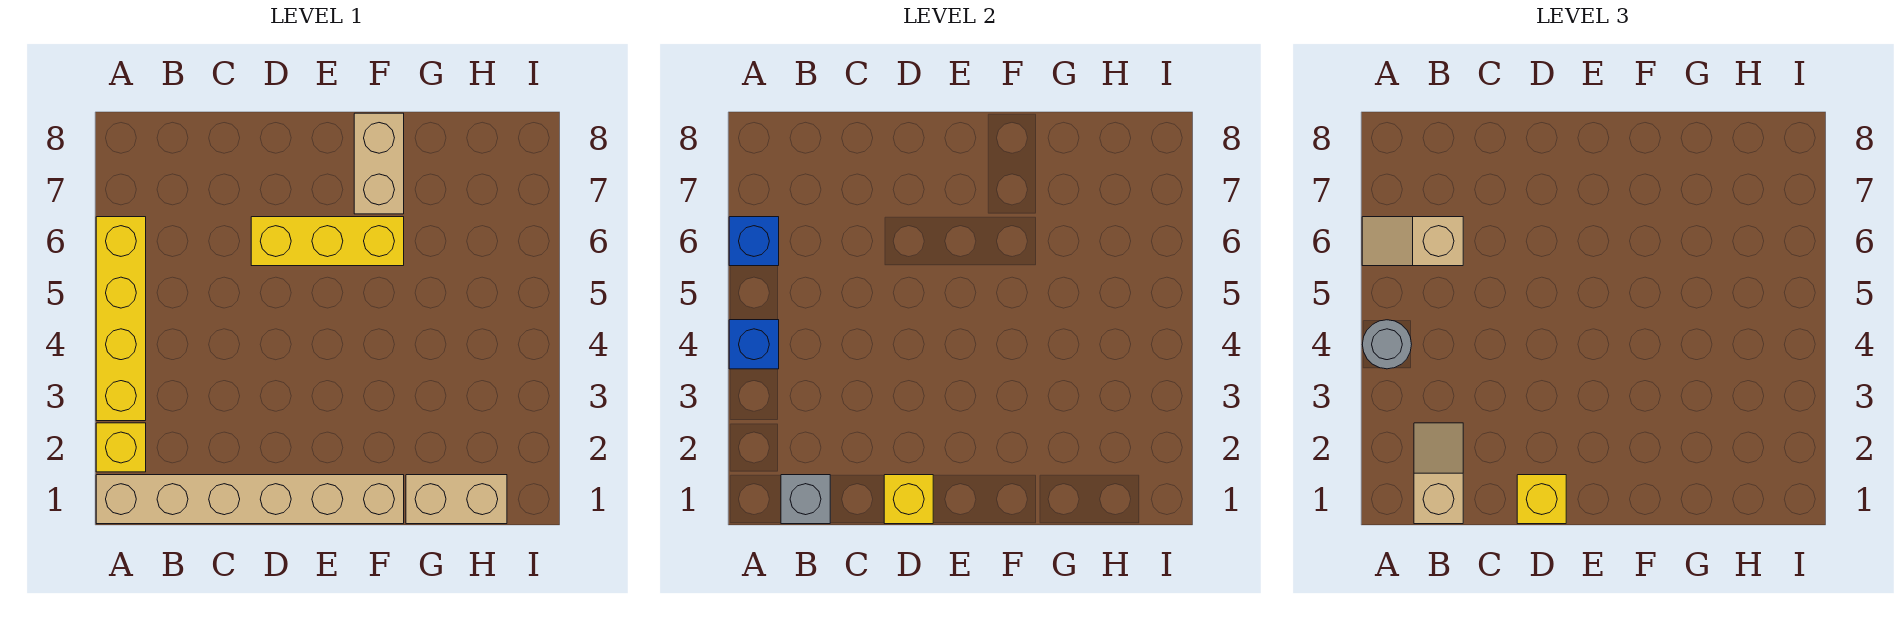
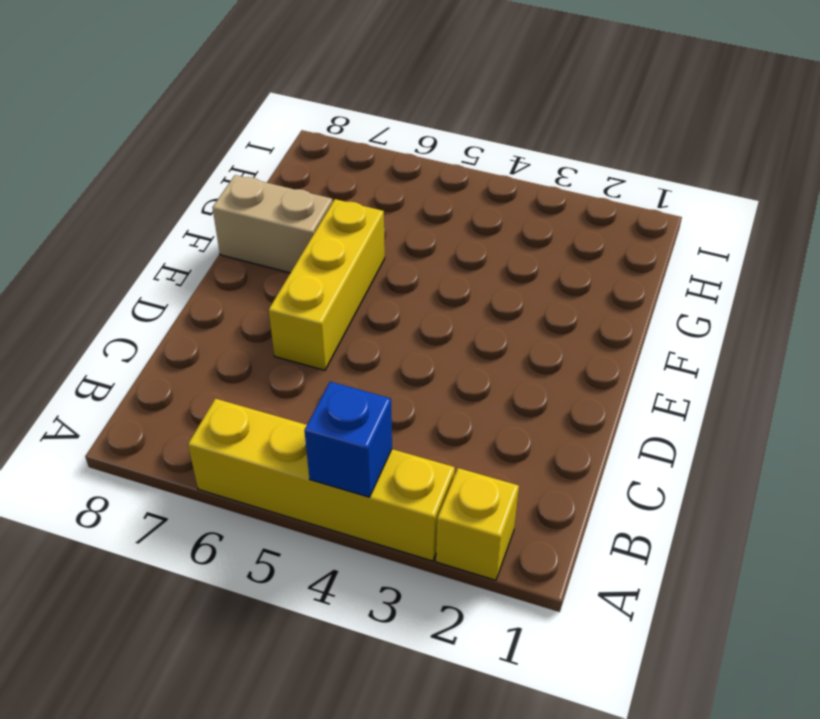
none -> tan 1x6 brick [96,475,404,524]
none -> tan 1x2 brick [406,475,507,524]
none -> blue 1x1 brick [729,217,779,266]

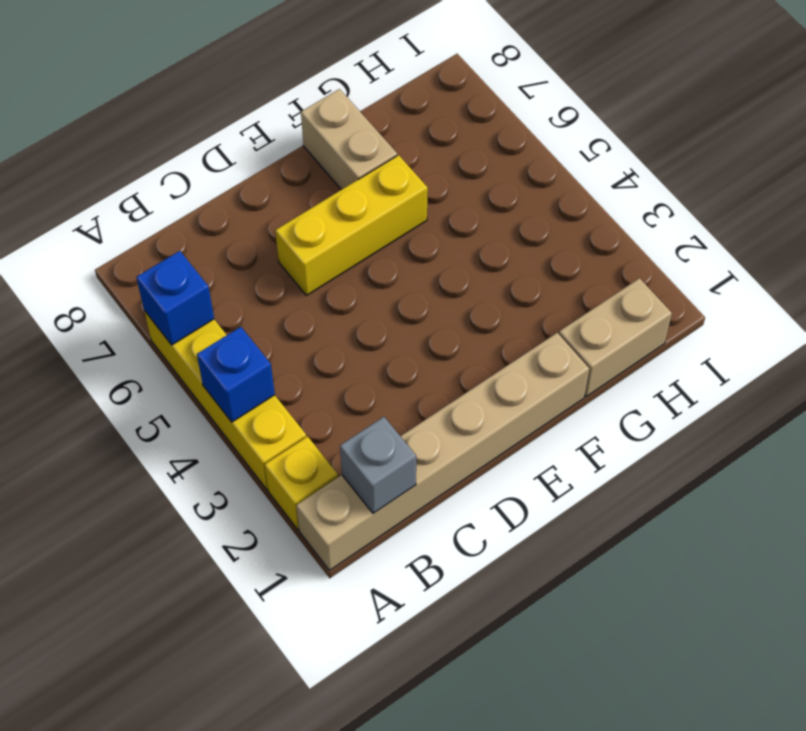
none -> yellow 1x1 brick [884,475,933,524]
none -> grey 1x1 round brick [1362,320,1412,369]
none -> tan 1x2 slope [1362,217,1463,266]

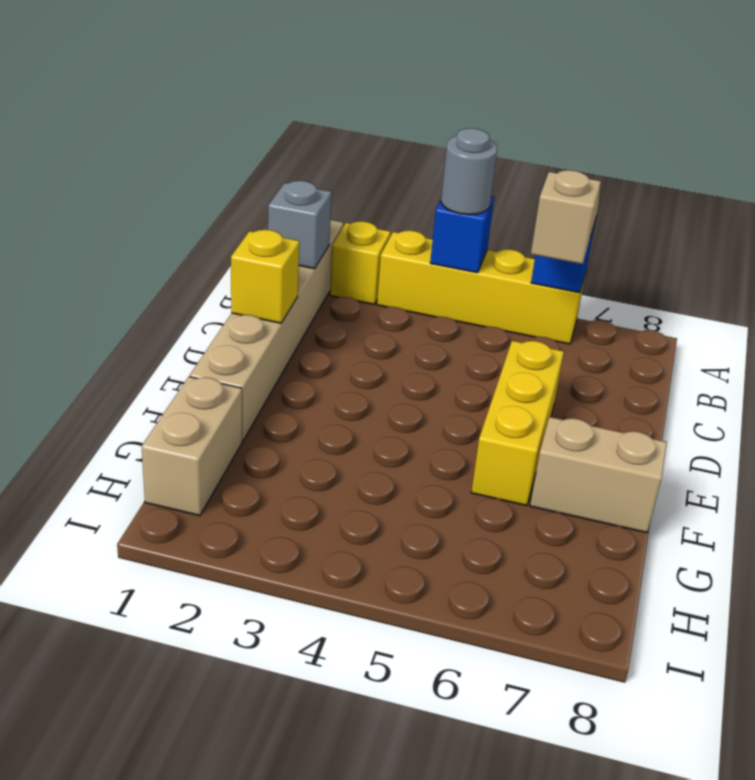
none -> tan 1x2 slope [1414,423,1463,524]
none -> yellow 1x1 brick [1517,475,1566,524]

